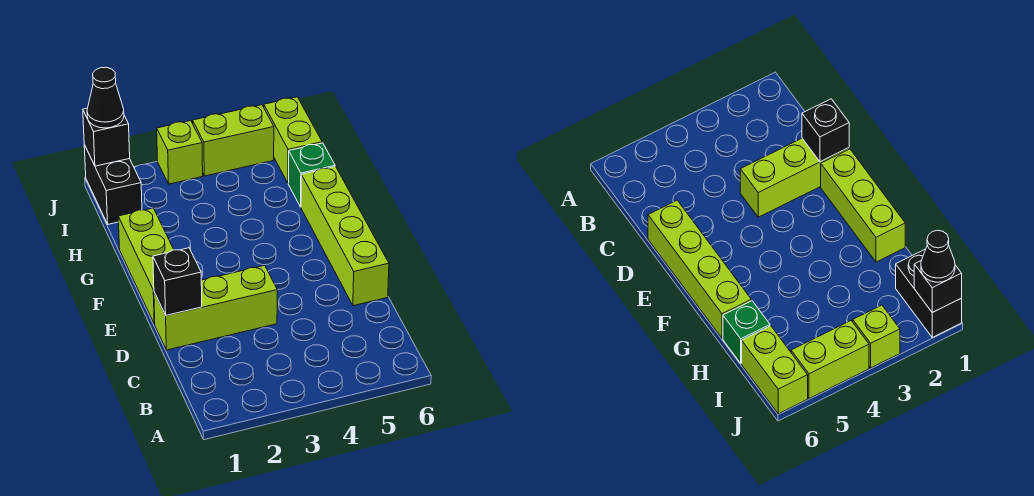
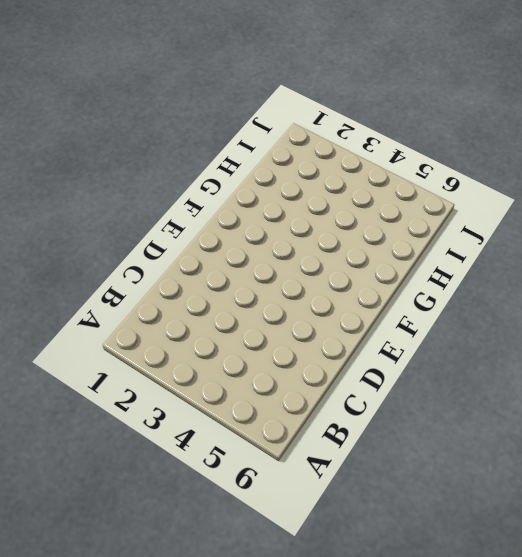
none -> lime 1x3 brick [154,265,277,350]
none -> lime 1x4 brick [301,167,389,306]

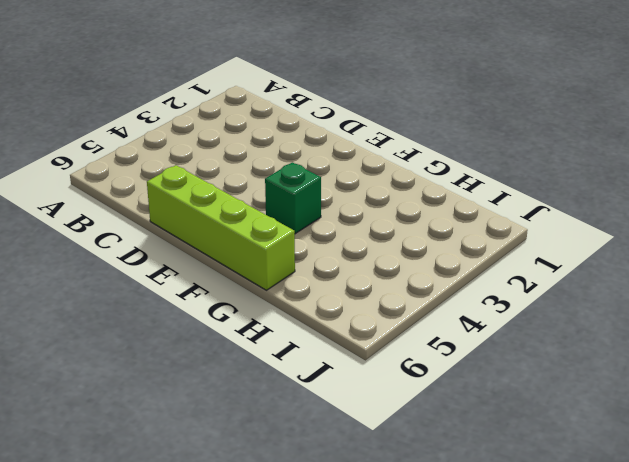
green 1x1 brick [265,162,321,234] -> green 1x1 brick moved to [288,143,335,207]
none -> lime 1x3 brick [154,265,277,350]
none -> lime 1x3 brick [118,208,174,324]

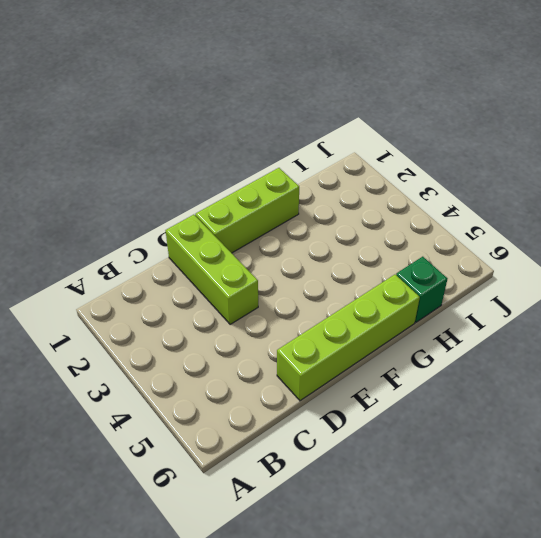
none -> black 1x2 brick [84,145,142,224]
none -> lime 1x2 brick [264,97,322,183]

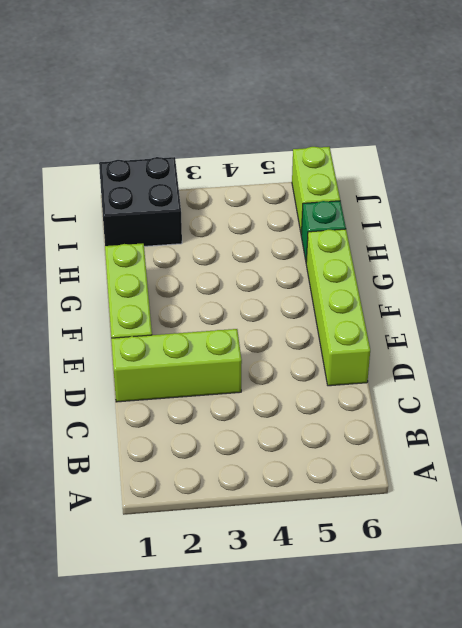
black 2x2 brick [99,157,182,246] -> black 1x2 brick [84,145,142,224]
none -> lime 1x1 brick [157,121,203,184]
none -> lime 1x2 brick [193,105,274,176]

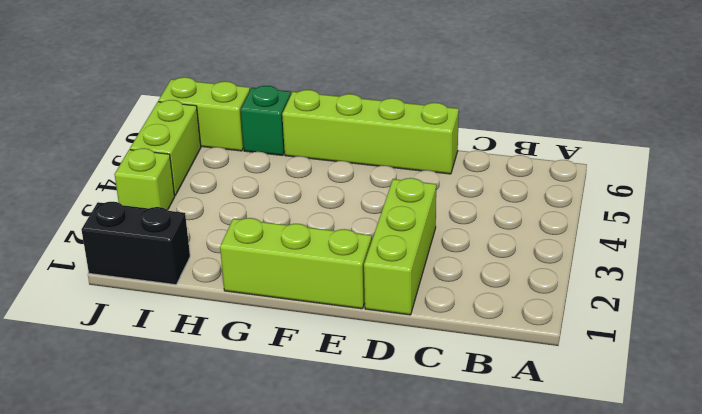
none -> black 1x1 brick [153,248,202,315]
none -> black 1x1 brick [83,108,130,166]

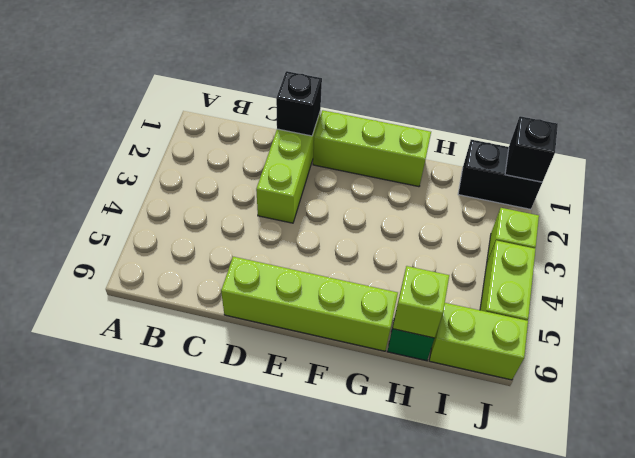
lime 1x1 brick [393,266,449,338] -> none
none -> black 1x1 cone [87,67,124,128]

